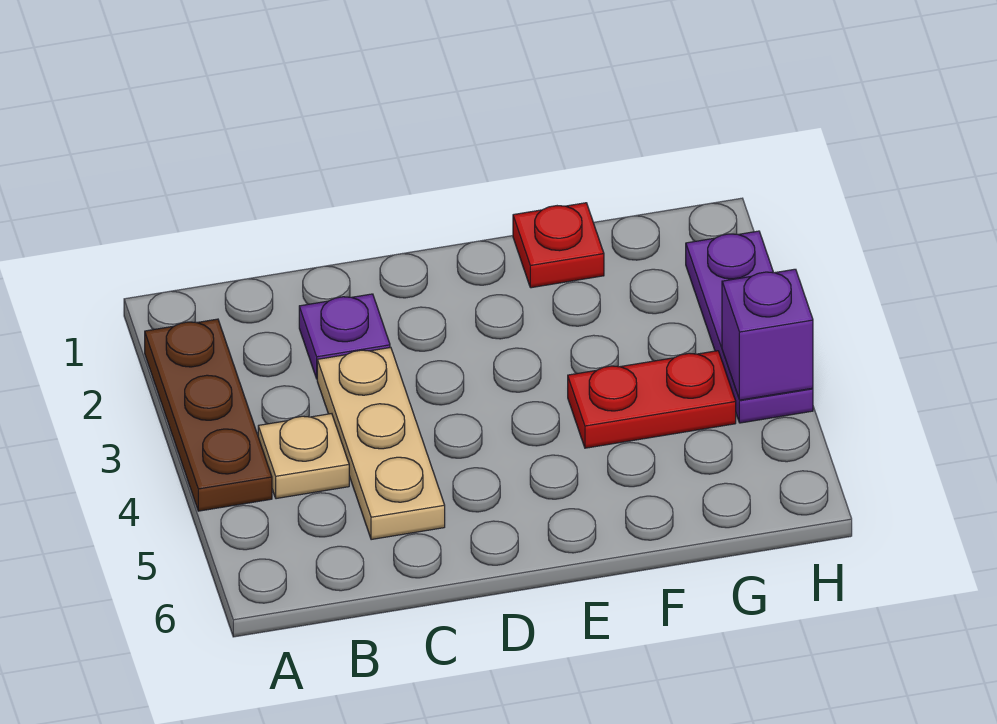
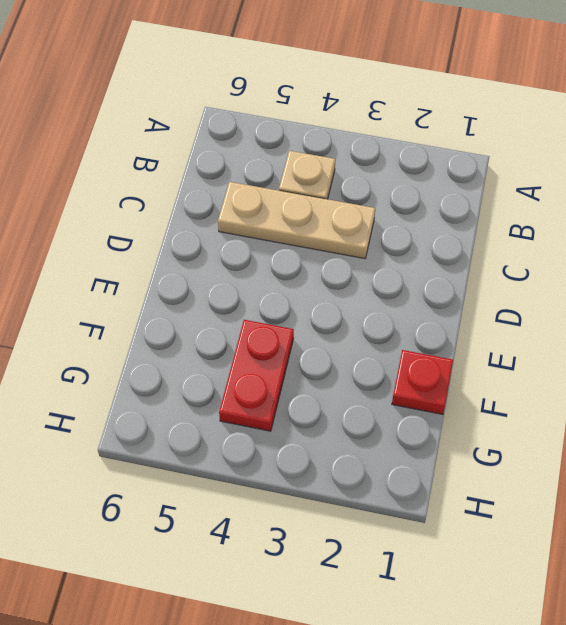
none -> brown 1x3 plate [145,319,272,511]
none -> purple 1x1 plate [299,294,390,379]

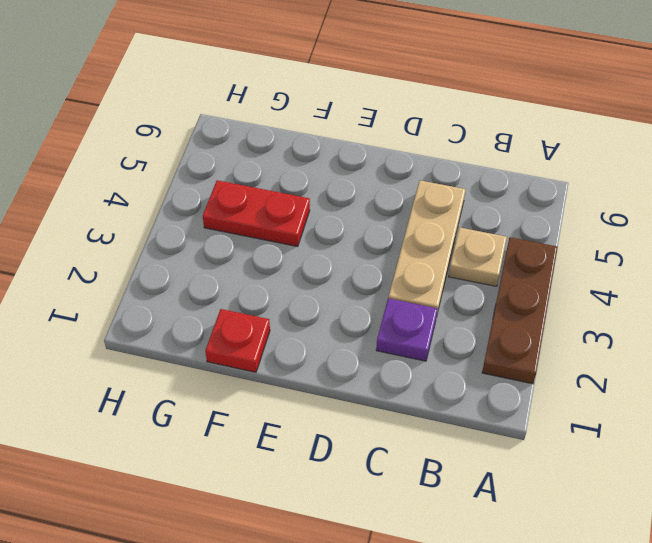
none -> purple 1x3 plate [686,231,813,423]
none -> purple 1x1 brick [722,269,813,400]

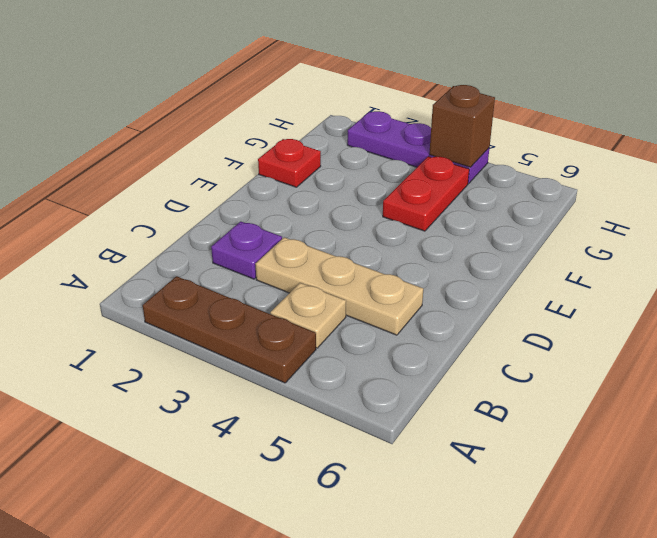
brown 1x1 brick [429,85,495,167] -> purple 1x1 brick [722,269,813,400]

